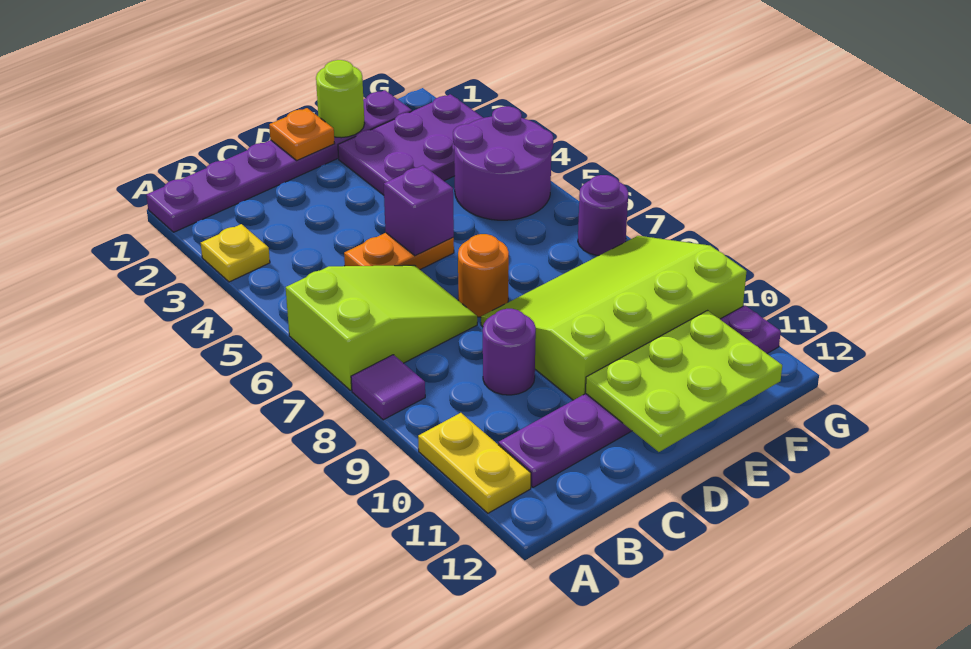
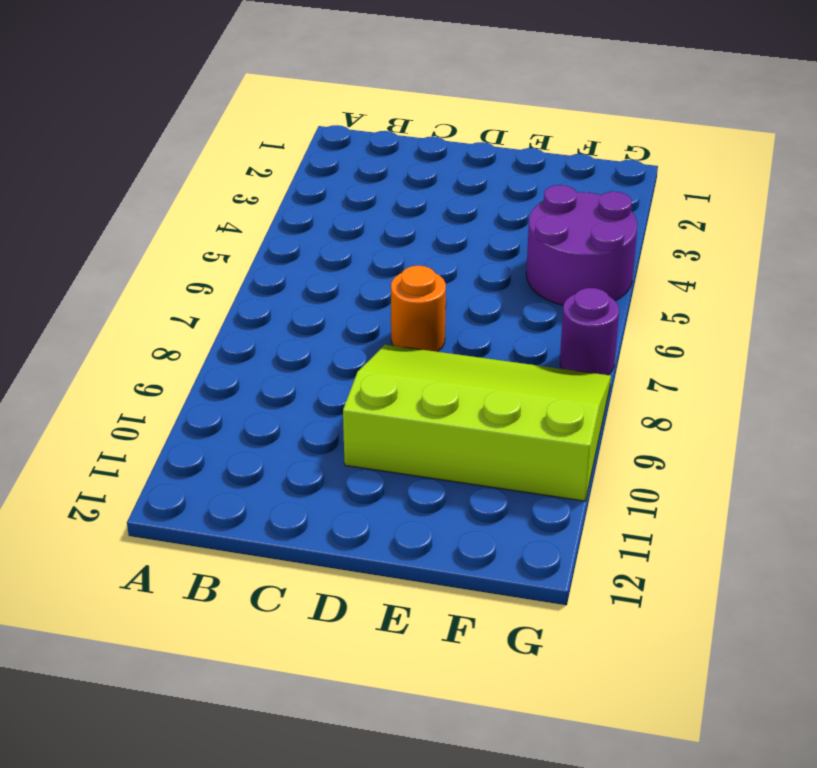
none -> purple 1x6 plate [146,90,412,232]
none -> yellow 1x1 plate [201,224,270,282]
none -> lime 2x3 slope [286,265,477,390]

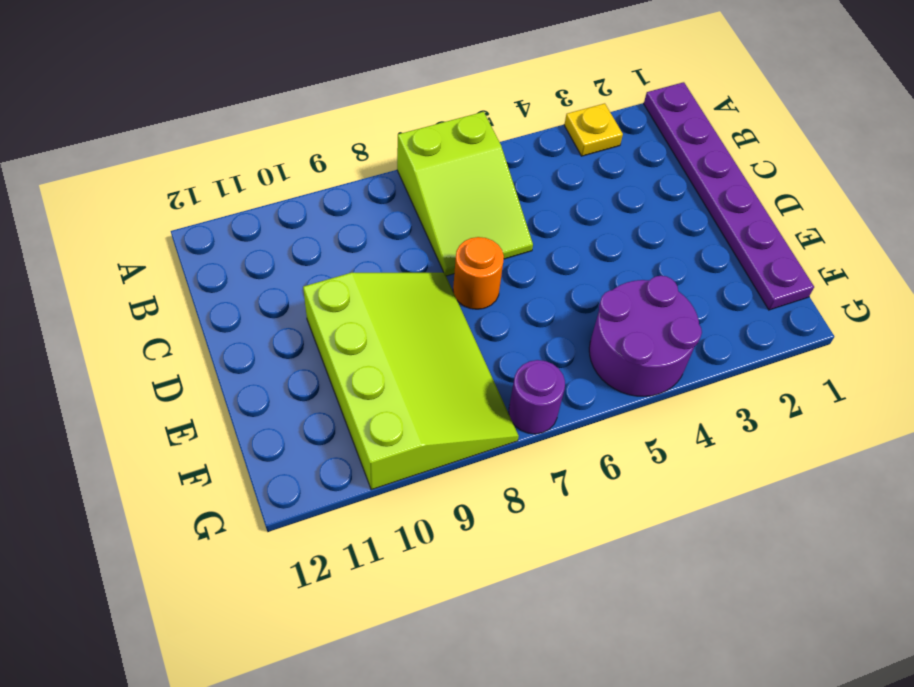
none -> purple 1x1 tile [351,355,425,420]
none -> yellow 1x2 plate [418,413,531,513]
none -> purple 1x6 plate [498,306,781,487]

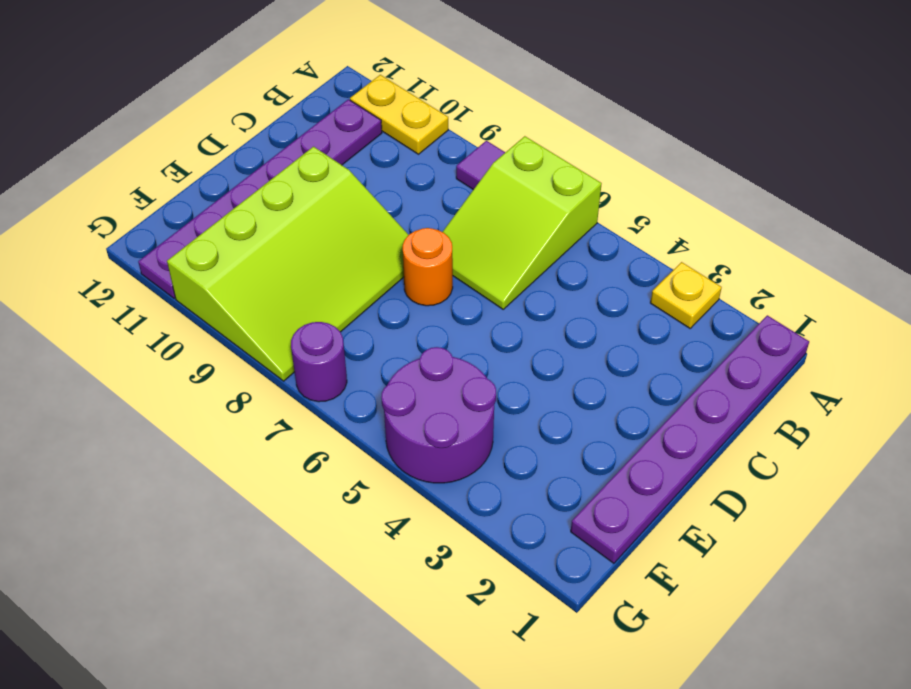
none -> orange 1x2 plate [344,233,454,269]
none -> purple 1x1 round brick [483,309,536,395]
none -> purple 2x3 plate [338,94,483,195]

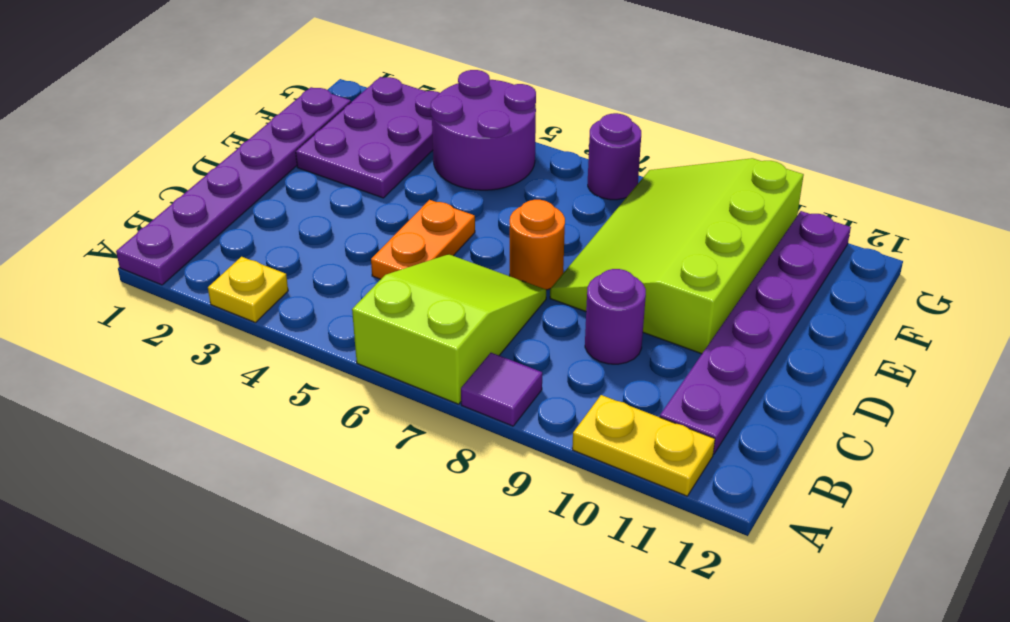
none -> orange 1x1 plate [269,108,335,160]
none -> purple 1x1 brick [384,165,454,256]
none -> lime 2x3 plate [585,311,782,452]

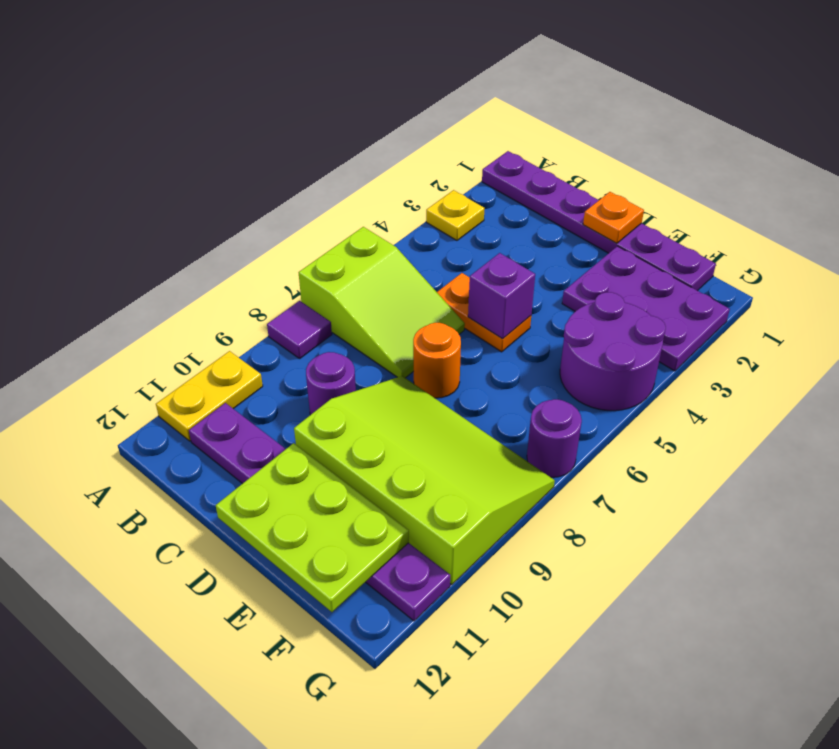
none -> lime 1x1 round brick [316,60,365,138]

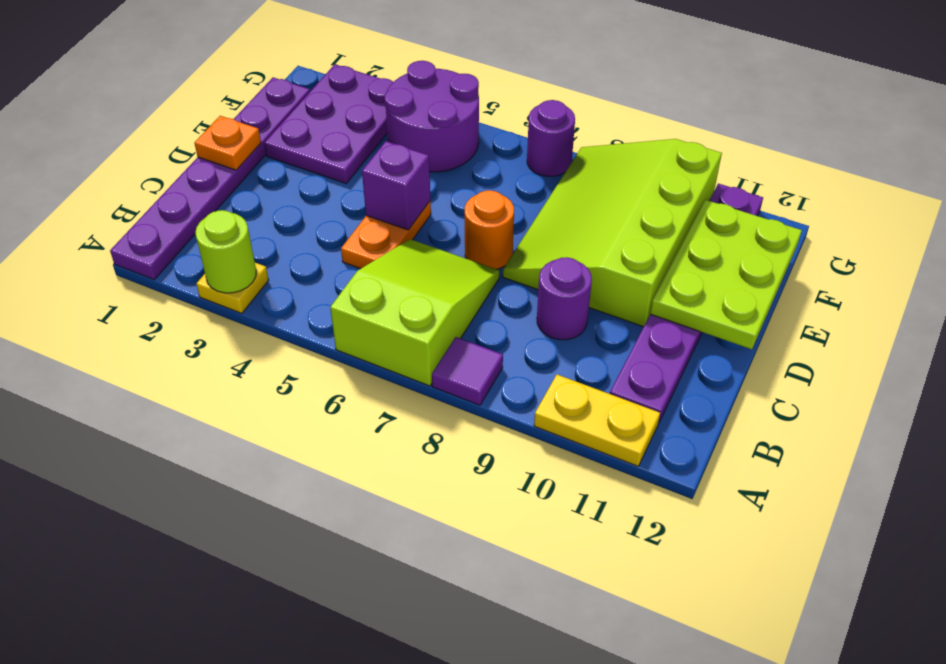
lime 1x1 round brick [195,210,256,293] -> lime 1x1 round brick moved to [316,60,365,138]

